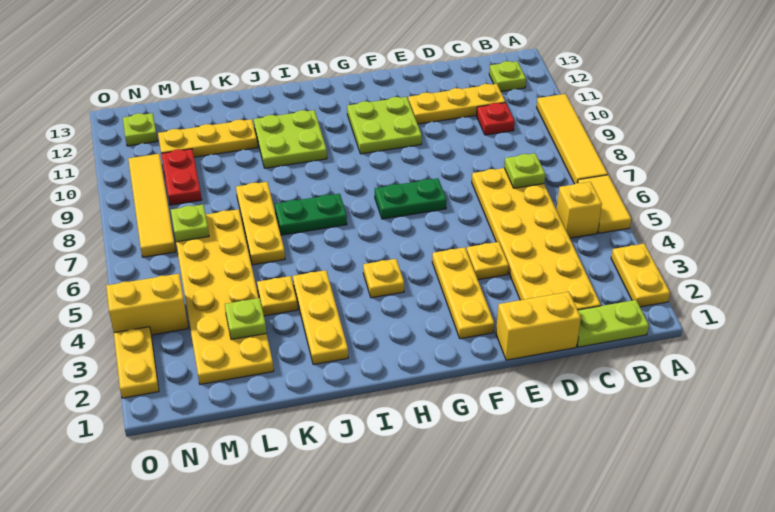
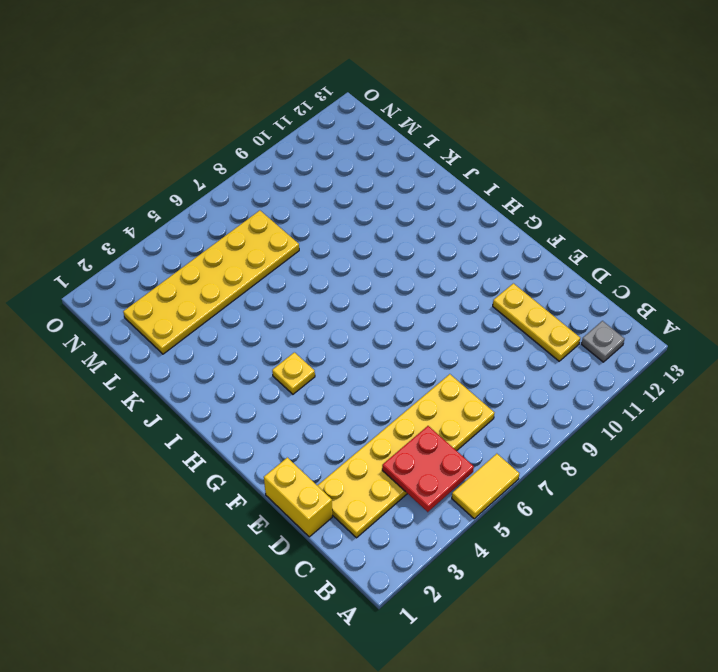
red 2x2 plate [382,426,474,512] -> none
grey 1x1 plate [581,321,625,362] -> lime 1x1 plate [489,61,526,91]
none -> yellow 1x2 plate [611,244,670,307]
none -> yellow 1x4 tile [537,94,608,184]
none -> lime 1x2 plate [577,300,649,347]
none -> yellow 1x1 brick [556,182,602,238]

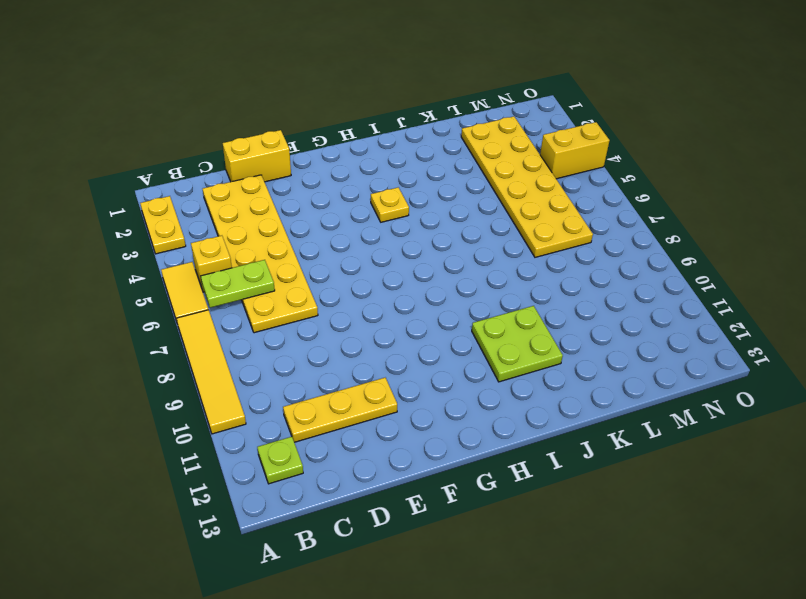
lime 1x2 plate [201,260,275,308] -> lime 1x2 plate moved to [577,300,649,347]
none -> red 1x1 plate [477,103,515,135]
none -> yellow 1x1 plate [467,242,509,280]
none -> yellow 1x3 plate [432,247,494,339]
none -> green 1x2 plate [375,178,447,219]

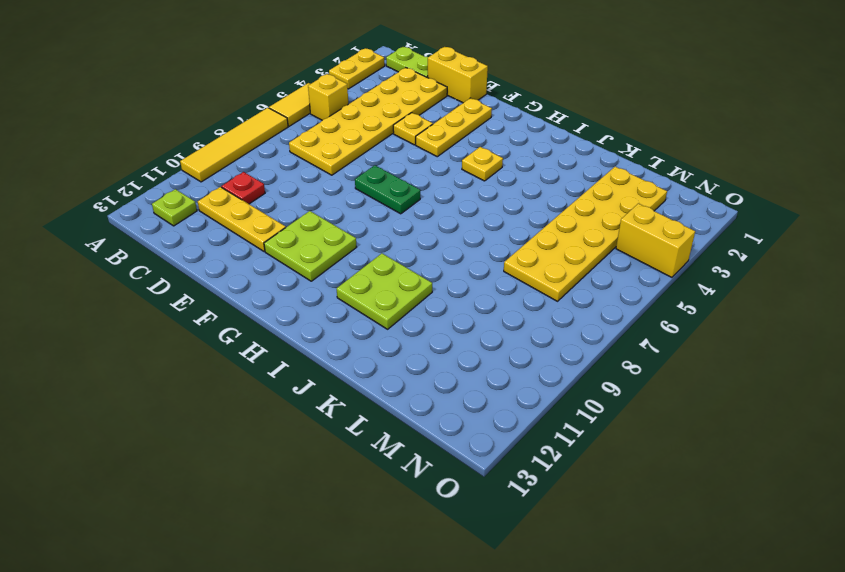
none -> green 1x2 plate [275,194,347,235]
none -> yellow 1x3 plate [293,270,348,365]
none -> yellow 1x1 plate [257,276,298,316]
none -> yellow 1x3 plate [236,182,285,265]

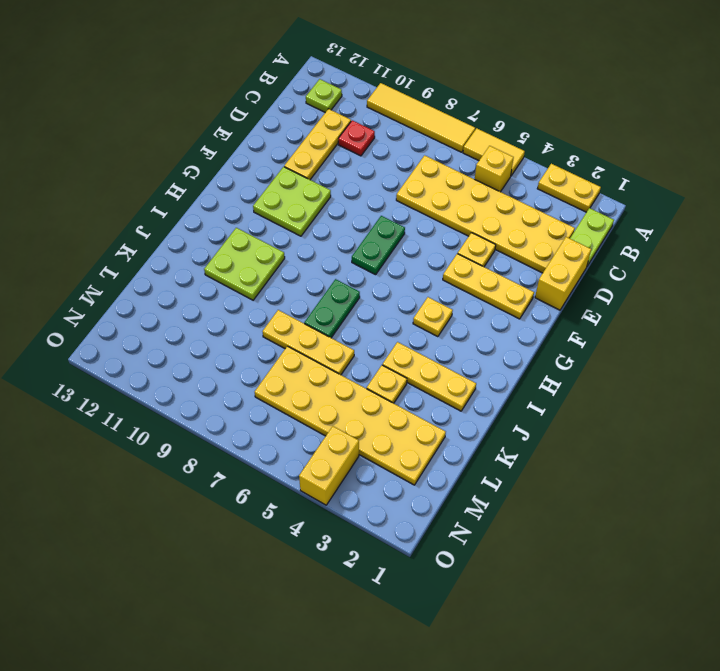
none -> yellow 1x3 plate [158,119,258,157]
none -> red 1x2 plate [161,149,202,205]
none -> yellow 1x4 tile [128,154,176,257]
none -> lime 1x1 plate [123,113,157,146]

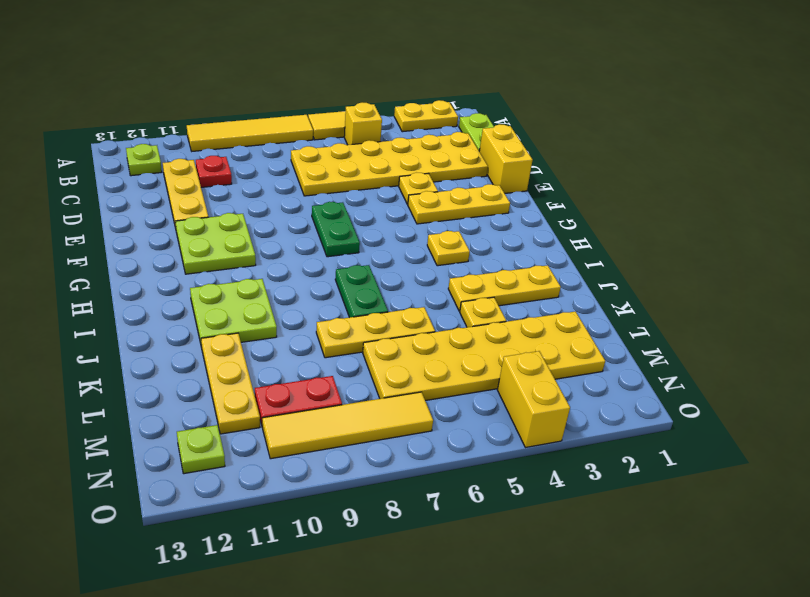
none -> yellow 1x2 plate [114,327,159,398]
none -> lime 1x1 plate [504,153,545,188]
none -> lime 1x1 plate [225,298,267,340]
none -> lime 1x1 plate [171,205,209,242]

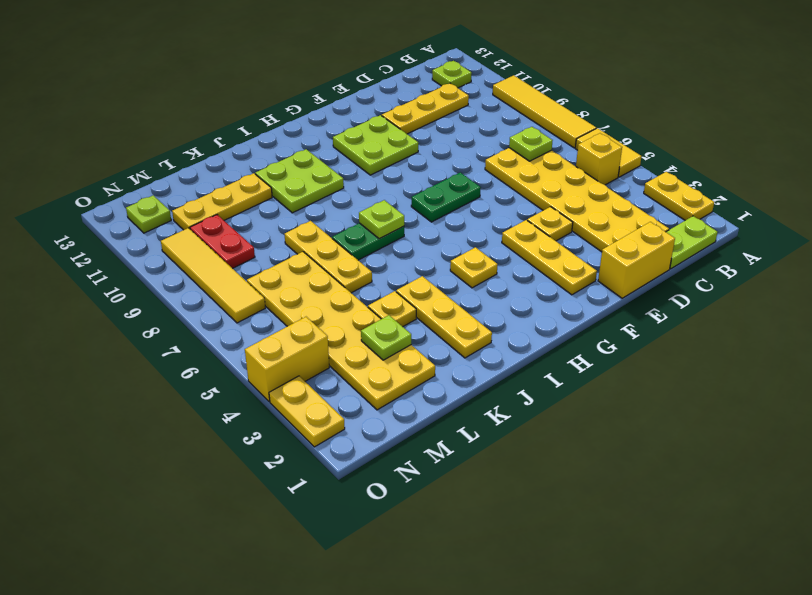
lime 1x1 plate [359,200,404,239] -> lime 1x1 plate moved to [171,205,209,242]
none -> red 1x1 plate [477,103,515,135]

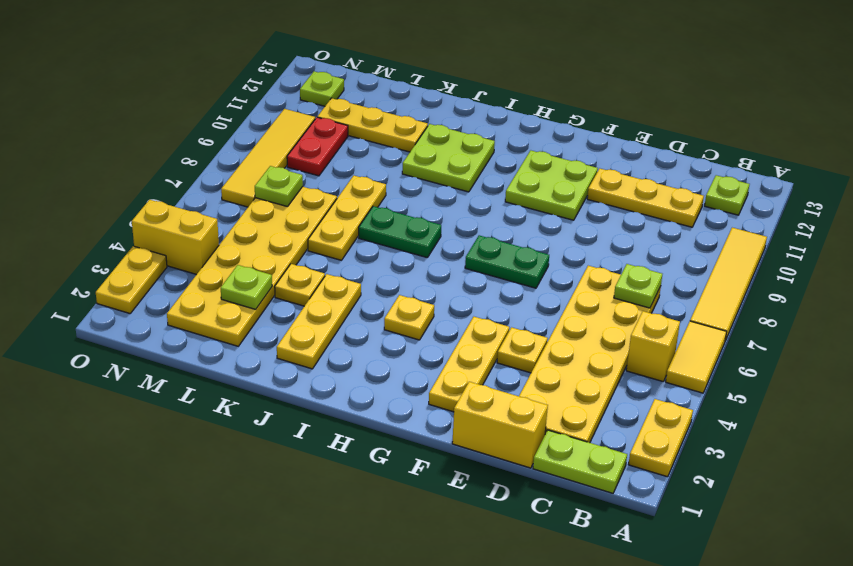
none -> red 1x1 plate [477,103,515,135]

